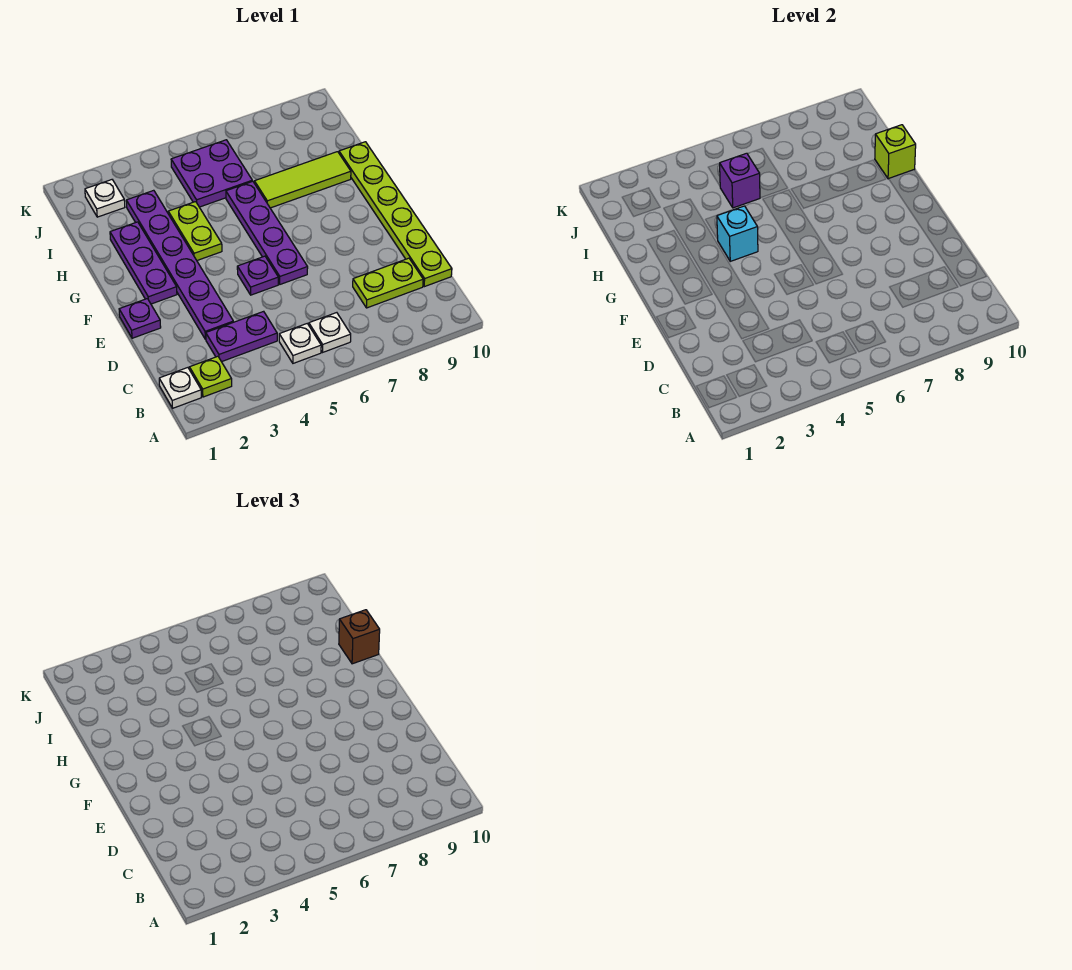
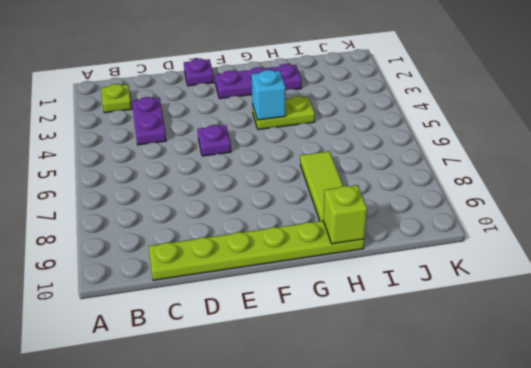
none -> white 1x1 plate [159,368,201,408]
none -> white 1x1 plate [279,324,321,363]
none -> white 1x1 plate [309,313,351,353]

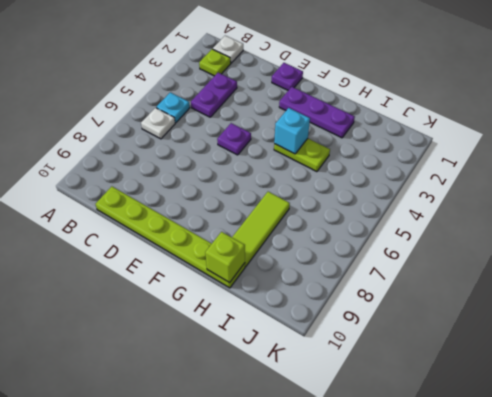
cyan 1x1 plate [156,92,190,123] -> white 1x1 plate [279,324,321,363]
none -> lime 1x2 plate [353,258,423,308]
none -> purple 1x6 plate [126,190,233,339]
none -> purple 1x4 plate [226,181,308,284]

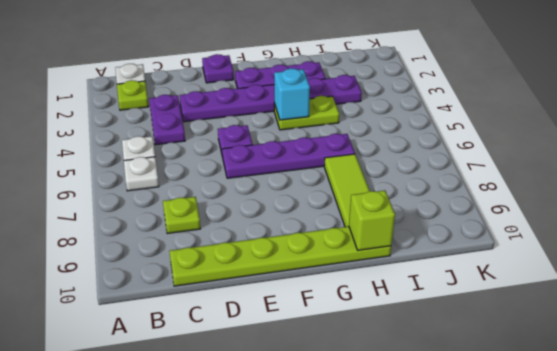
lime 1x1 plate [163,197,200,234] -> lime 1x2 plate [353,258,423,308]
none -> purple 2x2 plate [171,140,252,207]
none -> white 1x1 plate [85,180,125,217]
none -> purple 1x1 brick [720,153,760,208]

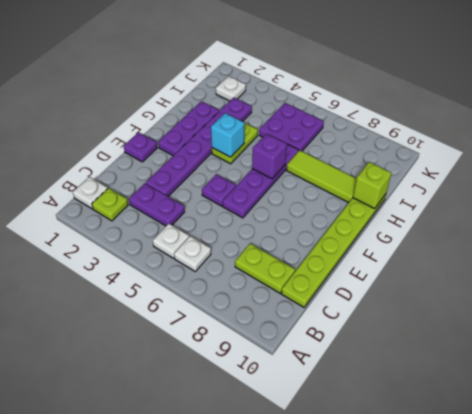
purple 1x1 brick [252,134,287,179] -> purple 1x1 brick moved to [720,153,760,208]
none -> brown 1x1 brick [339,610,380,664]

